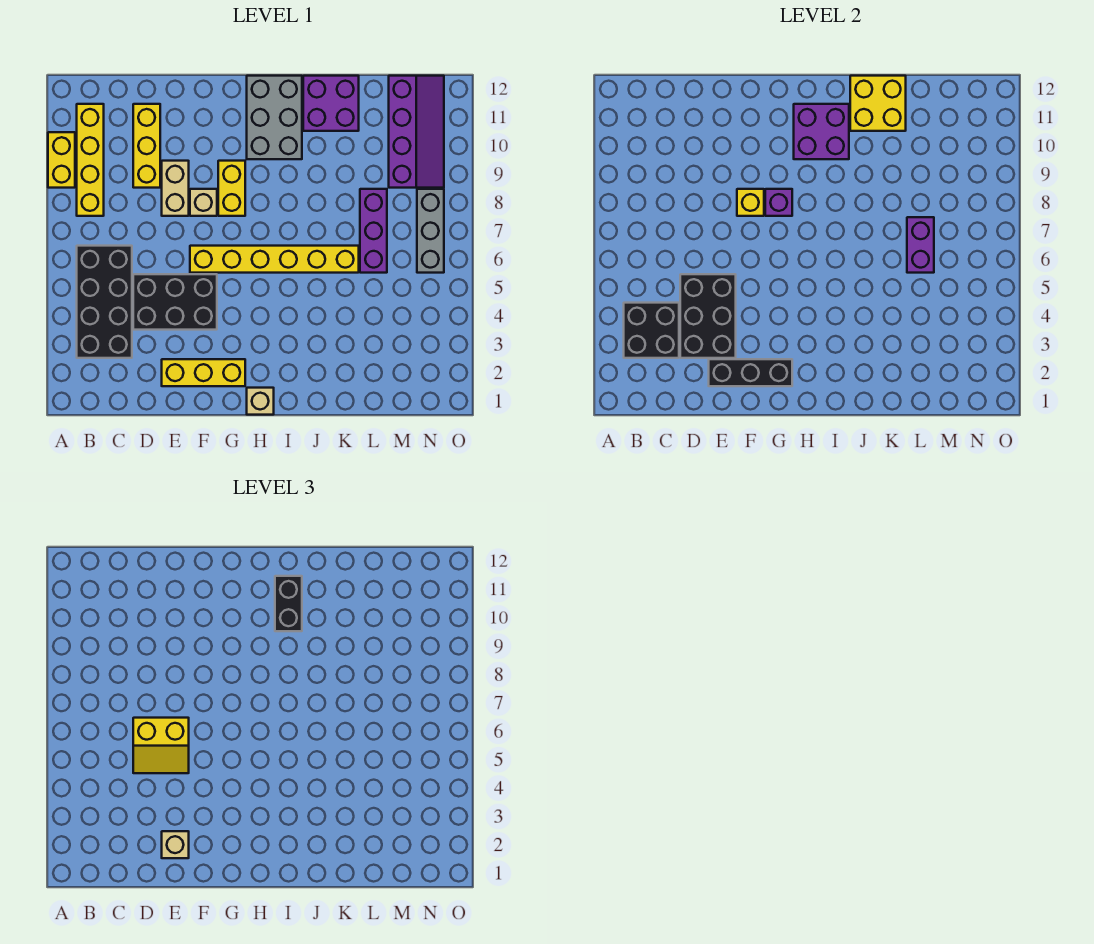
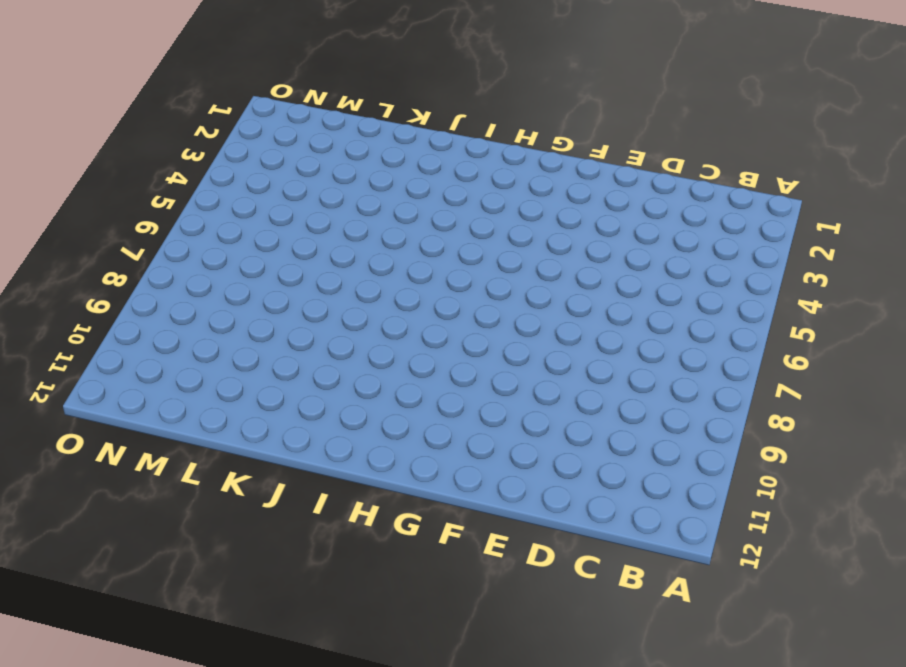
none -> yellow 1x2 brick [48,132,75,188]
none -> black 2x4 brick [77,246,132,358]
none -> yellow 1x4 brick [77,104,104,216]

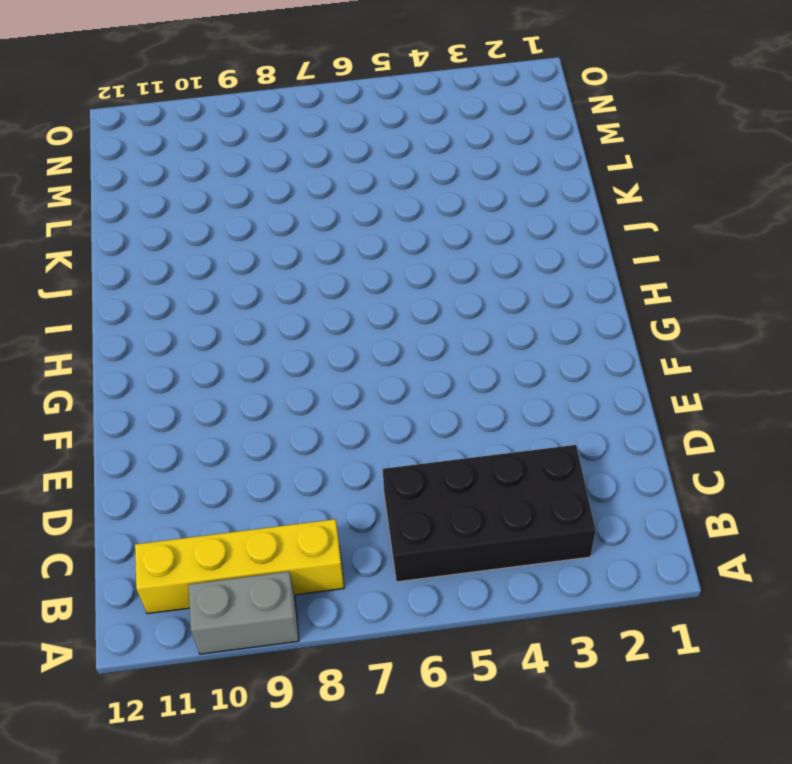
grey 1x2 brick [188,572,299,654] -> yellow 1x2 brick [48,132,75,188]
none -> black 2x3 brick [133,274,217,330]
none -> yellow 1x3 brick [133,104,160,188]
none -> yellow 1x3 brick [162,359,245,386]

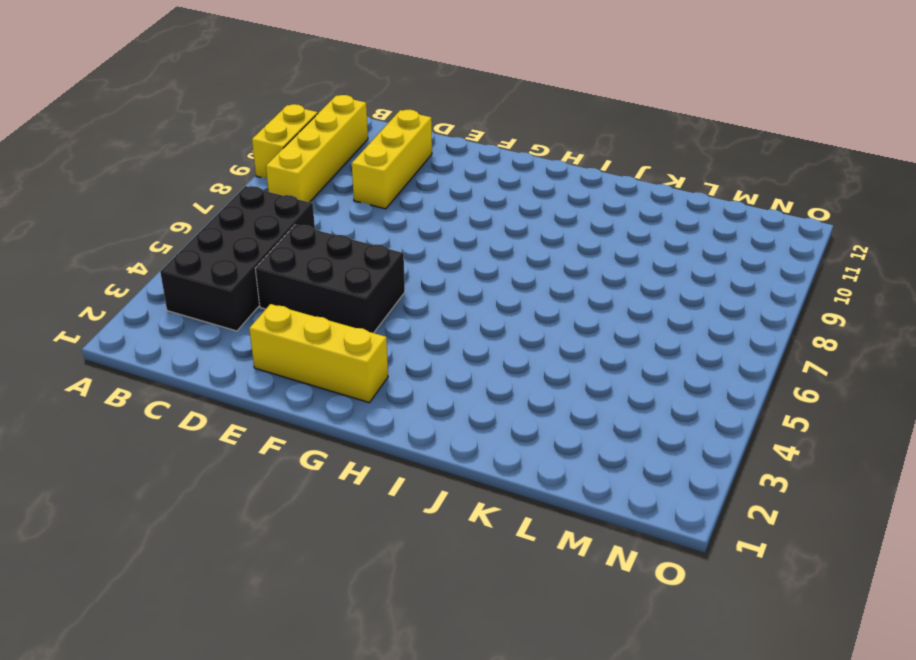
none -> tan 1x2 brick [162,161,189,216]
none -> yellow 1x6 brick [190,246,359,273]
none -> tan 1x1 brick [190,189,217,216]

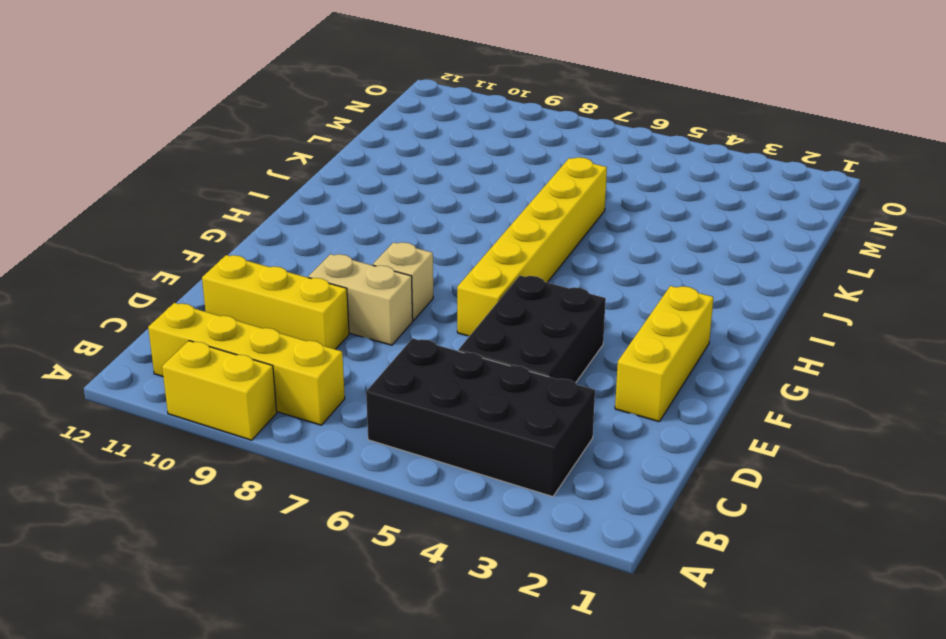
none -> yellow 1x2 brick [218,161,245,216]
none -> tan 1x1 brick [247,388,274,415]
none -> grey 2x3 brick [247,76,302,159]

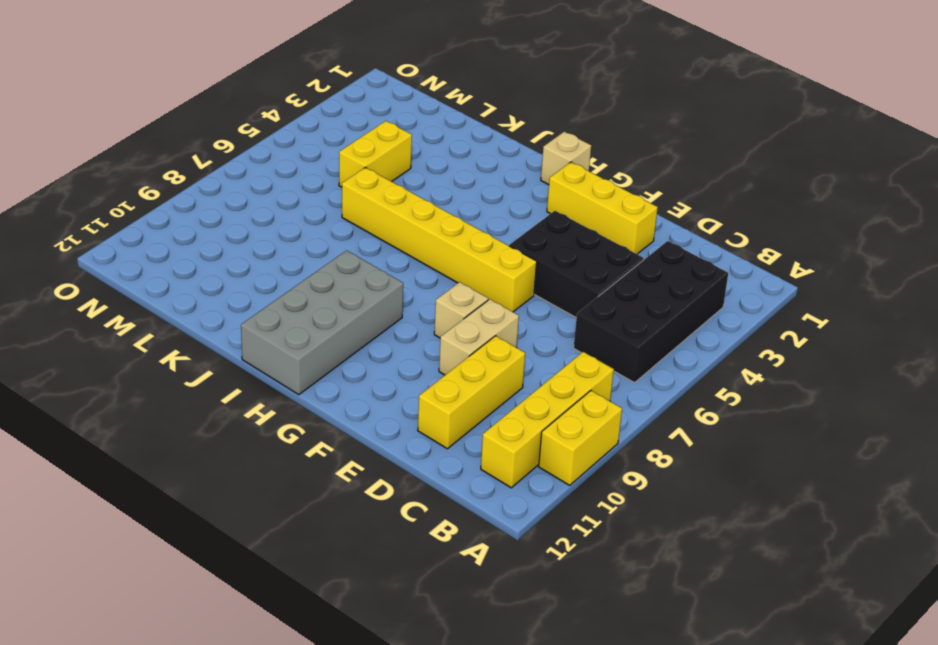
grey 2x4 brick [241,250,403,395] -> grey 2x3 brick [247,76,302,159]
yellow 1x2 brick [339,121,412,187] -> yellow 1x2 brick moved to [218,161,245,216]
none -> purple 2x2 brick [303,76,359,131]
none -> purple 1x3 brick [360,189,387,273]
none -> purple 2x4 slope [389,76,444,188]

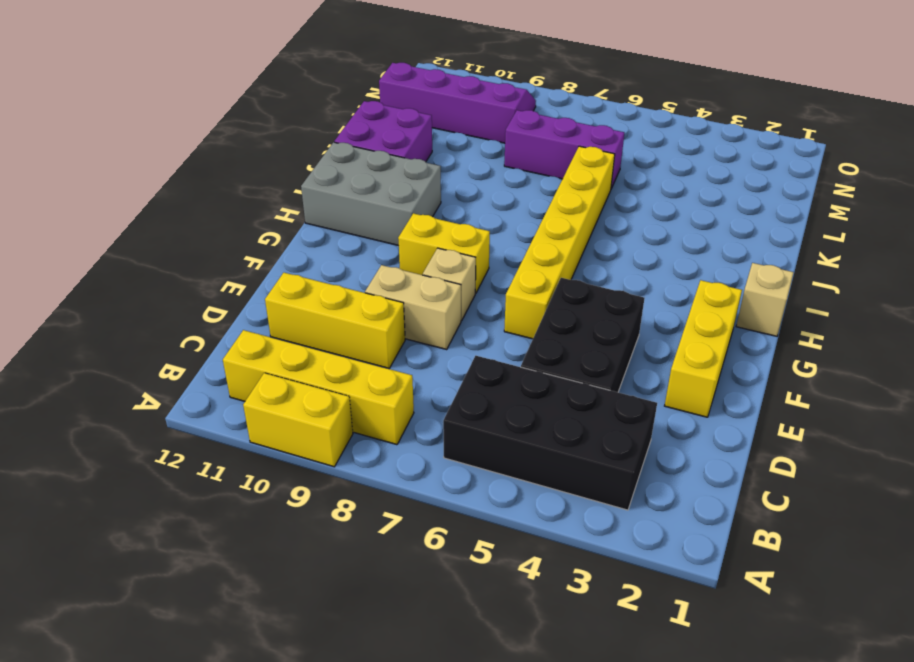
none -> grey 1x3 brick [417,189,444,273]
none -> black 2x2 brick [624,303,679,358]
none -> black 2x3 brick [680,274,736,358]

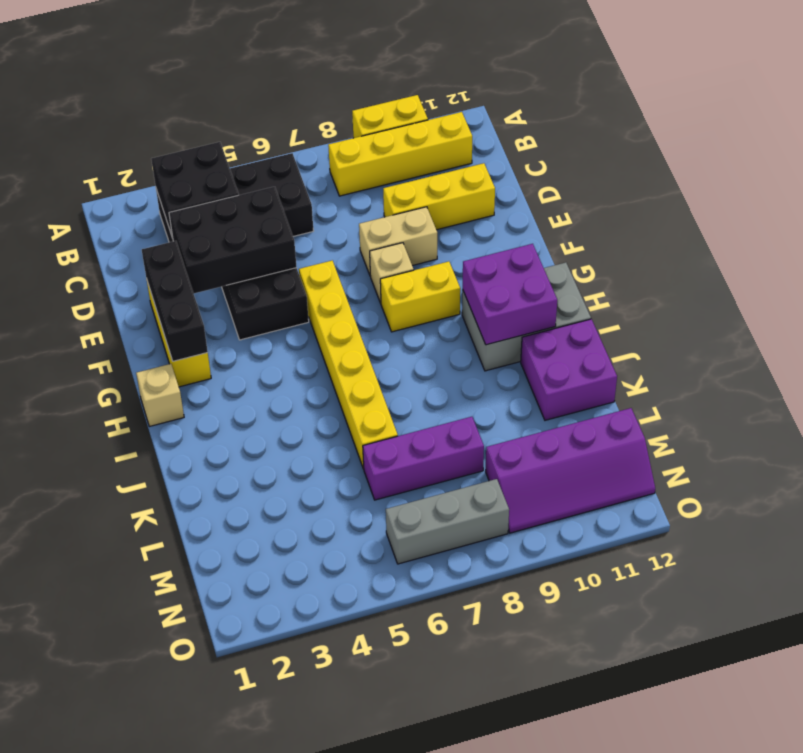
none -> yellow 1x1 brick [737,189,764,216]
none -> purple 1x1 brick [765,189,792,216]
none -> yellow 2x2 brick [850,76,906,131]

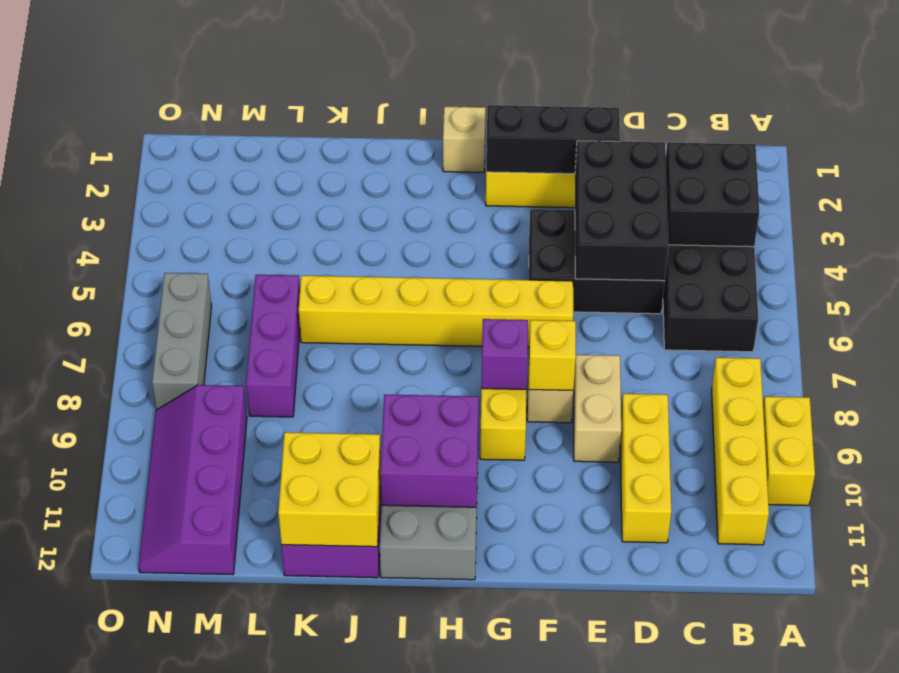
none -> purple 1x2 brick [907,217,934,273]
none -> yellow 2x2 slope [133,718,189,773]
none -> tan 1x1 brick [162,831,189,858]

